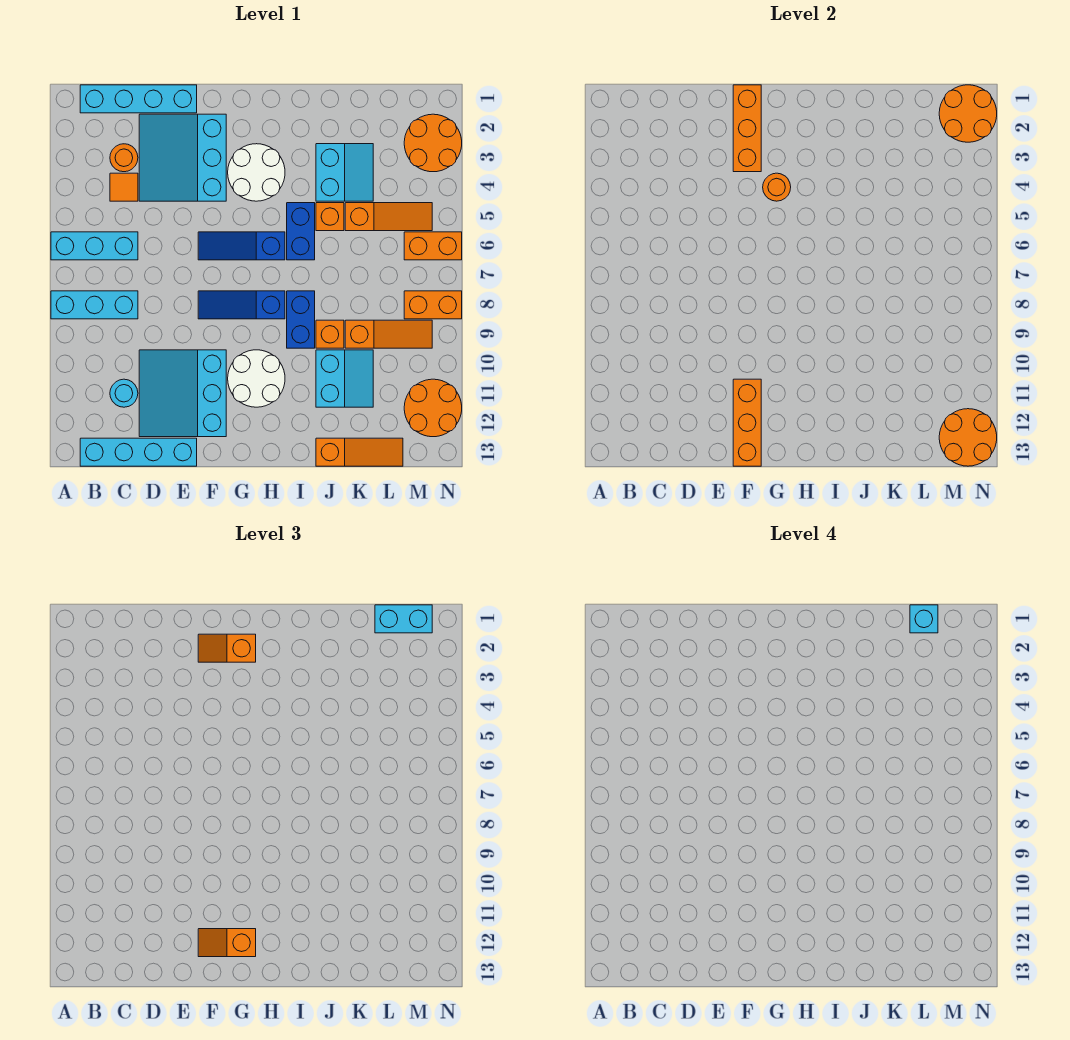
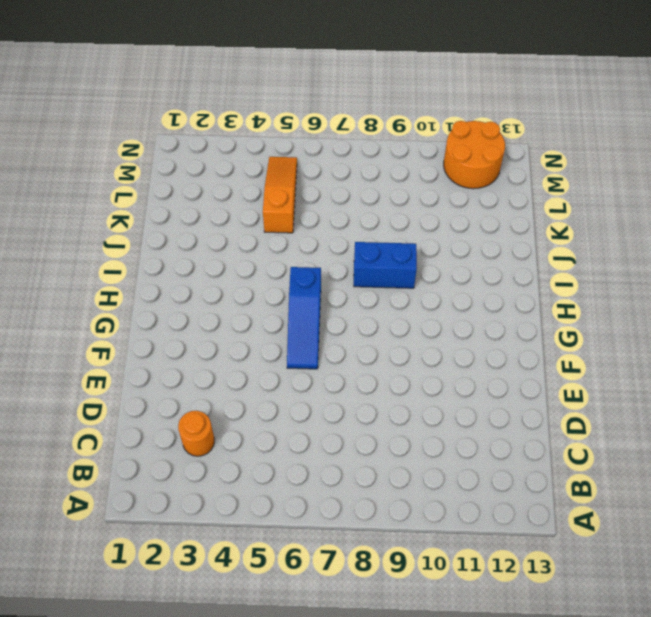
none -> cyan 1x3 brick [51,232,138,260]
none -> cyan 1x3 brick [51,291,138,319]
none -> cyan 1x4 brick [80,85,197,113]
none -> cyan 1x4 brick [80,438,197,466]

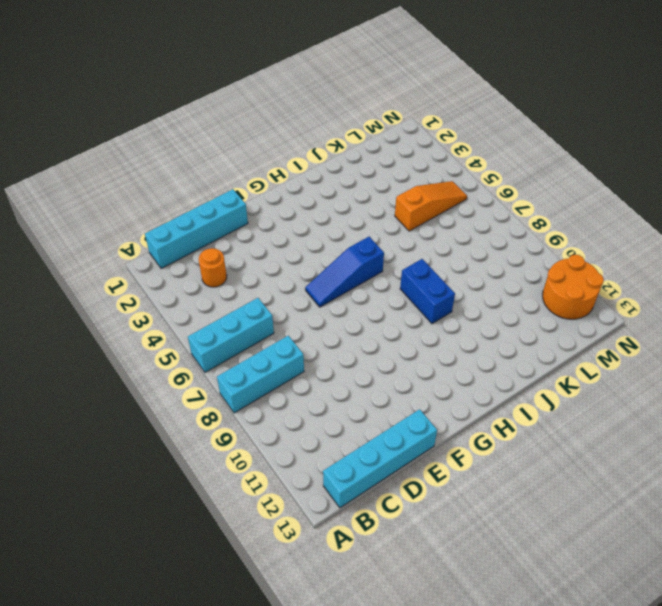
none -> orange 1x1 tile [110,173,138,201]
none -> cyan 1x1 round brick [110,379,138,407]
none -> cyan 3x3 slope [139,114,226,201]
none -> cyan 3x3 slope [139,350,226,437]

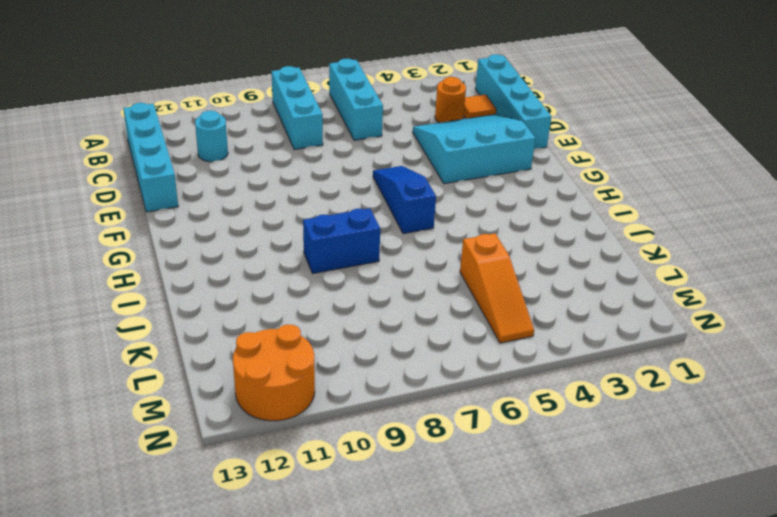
orange 1x1 tile [464,94,496,119] -> orange 1x1 tile moved to [110,173,138,201]
none -> cyan 3x3 slope [139,350,226,437]
none -> blue 1x3 slope [198,291,285,319]
none -> white 2x2 round brick [228,144,285,201]
none -> white 2x2 round brick [228,350,285,407]

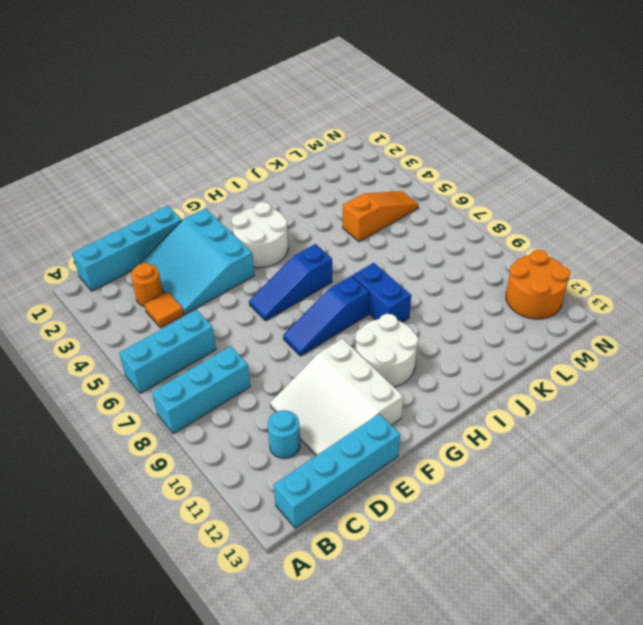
white 3x3 slope [270,339,403,456] -> cyan 3x3 slope [139,350,226,437]
none -> blue 1x2 brick [287,203,315,260]
none -> cyan 2x2 slope [316,144,373,201]
none -> orange 1x1 brick [316,203,344,231]
none -> orange 1x1 brick [316,320,344,348]

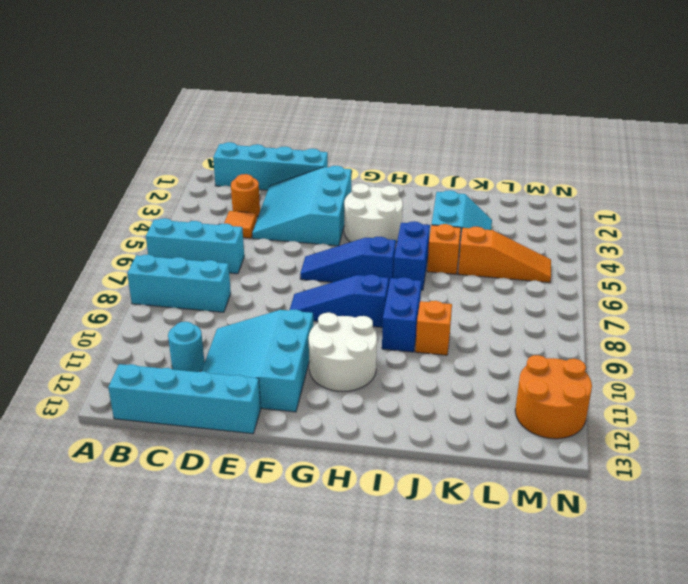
none -> cyan 2x2 slope [316,350,373,407]
none -> orange 1x3 slope [316,438,403,466]
none -> orange 1x3 slope [345,320,432,348]
none -> orange 2x2 round brick [404,114,462,172]

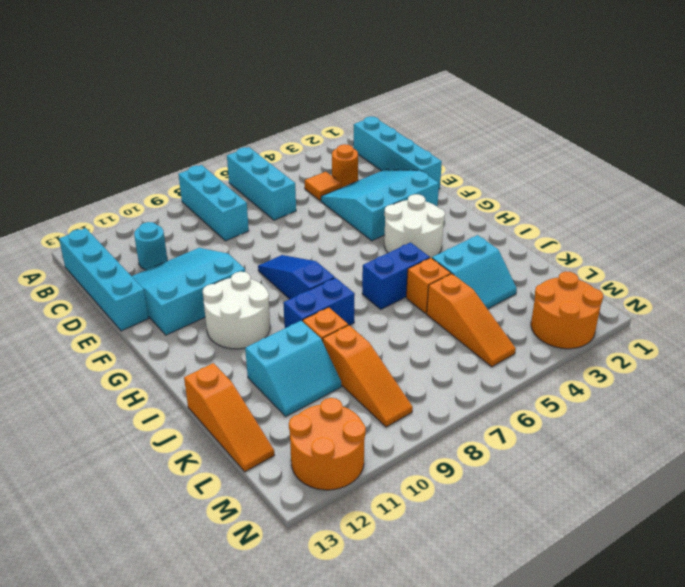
none -> blue 1x3 slope [198,232,285,260]
none -> orange 1x2 brick [404,232,462,260]
none -> orange 1x2 brick [404,291,462,319]
none -> orange 1x3 brick [733,85,761,172]

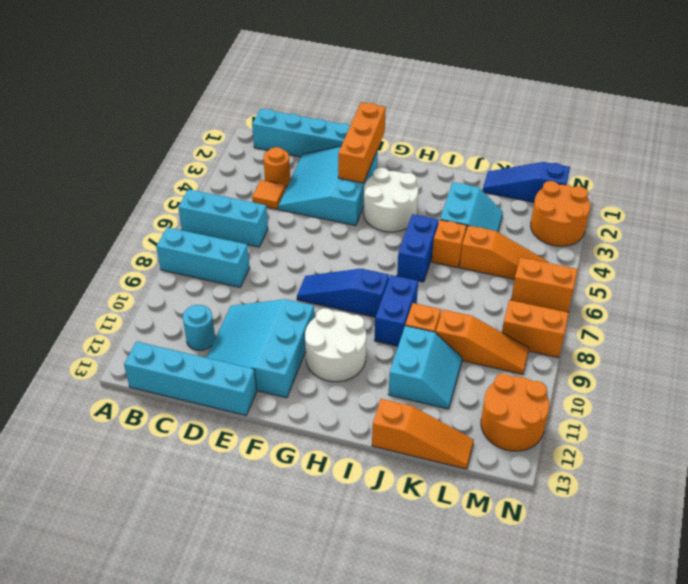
blue 1x3 slope [483,162,570,202] -> blue 1x3 slope moved to [198,232,285,260]
none -> orange 1x3 brick [733,379,761,466]
none -> orange 1x1 round brick [763,173,791,201]
none -> orange 2x2 round brick [939,85,997,142]
none -> orange 2x2 round brick [939,409,997,466]

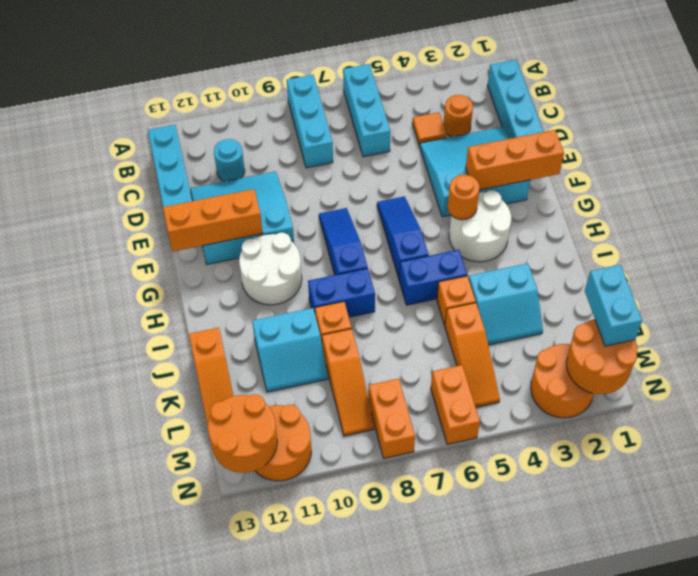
none -> orange 1x2 slope [198,634,256,662]
none -> orange 1x2 slope [198,929,256,957]
none -> cyan 1x1 brick [910,605,938,633]

